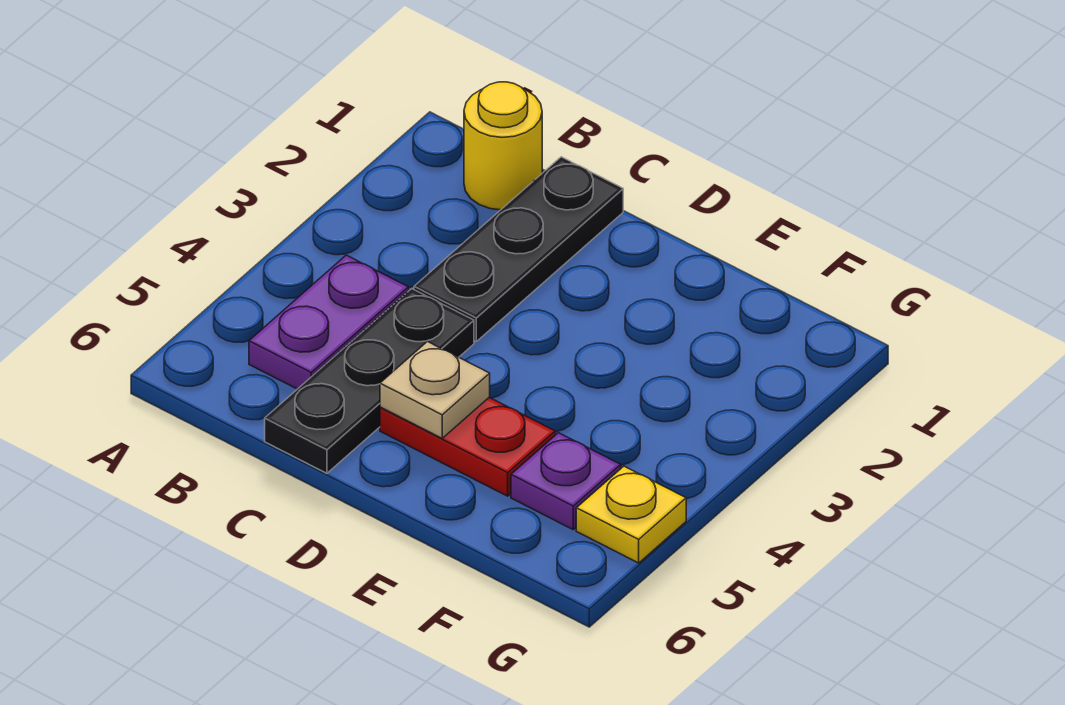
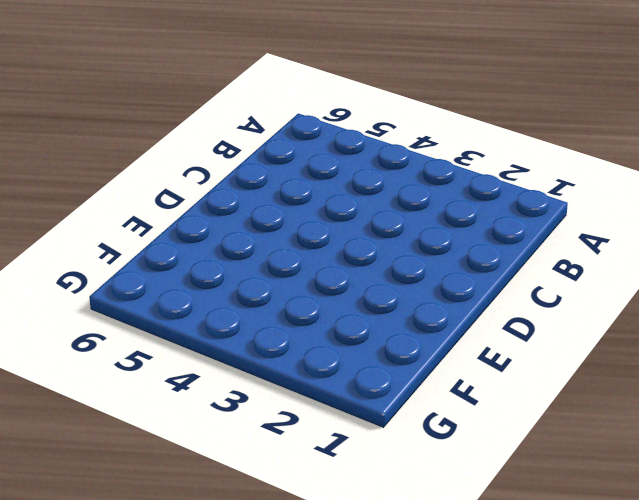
none -> yellow 1x1 round brick [464,82,542,210]
none -> purple 1x2 plate [249,255,409,389]

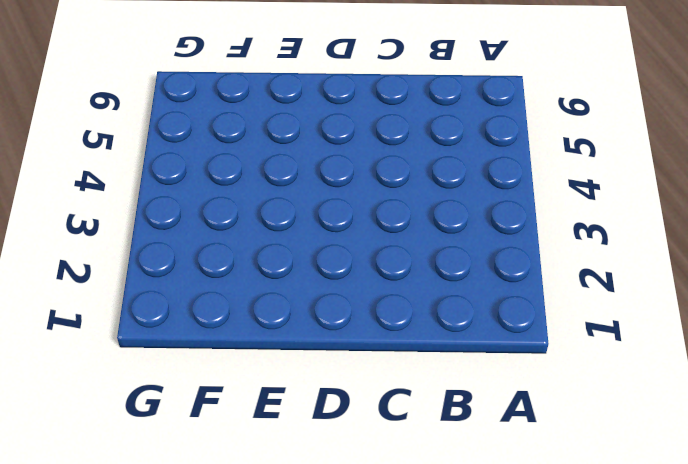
none -> yellow 1x1 round brick [464,82,542,210]
none -> purple 1x2 plate [249,255,409,389]

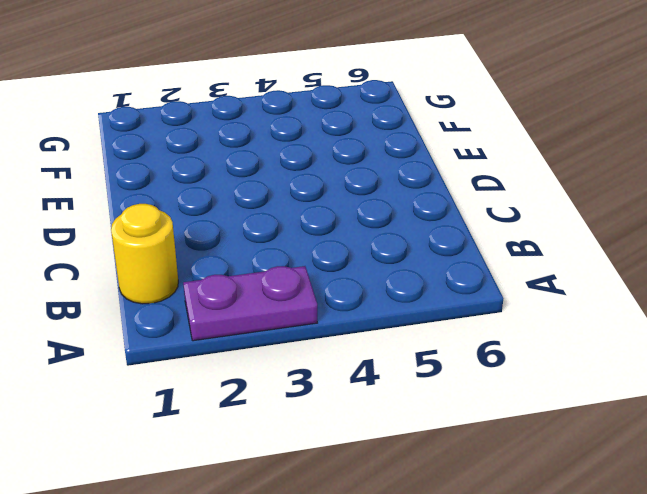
purple 1x2 plate [183,266,317,341] -> purple 1x2 plate moved to [249,255,409,389]
none -> black 1x3 plate [414,157,623,341]
none -> black 1x3 plate [265,289,474,473]

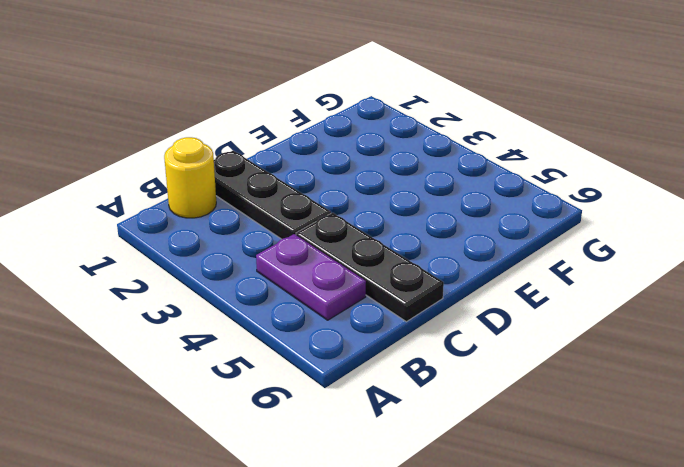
none -> red 1x2 plate [380,397,555,496]
none -> purple 1x1 plate [511,433,621,529]

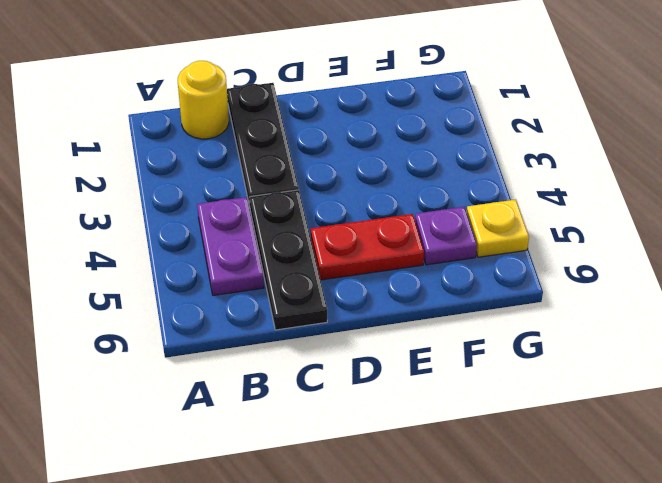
none -> tan 1x1 plate [380,342,490,438]

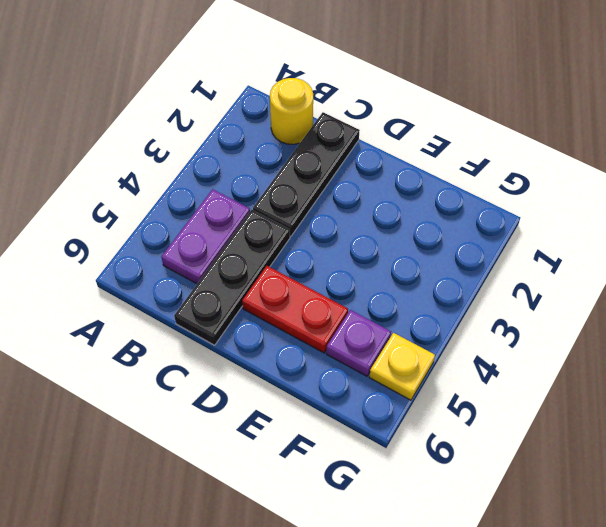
none -> tan 1x1 plate [380,342,490,438]

